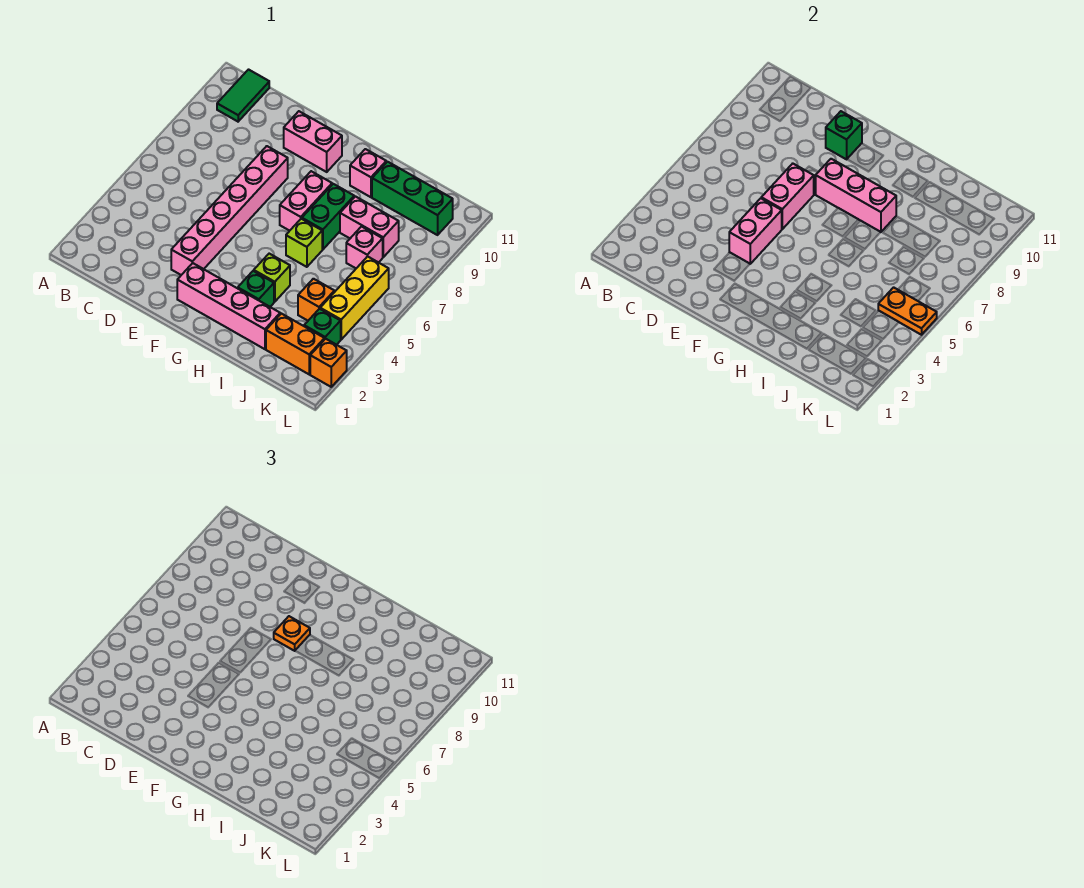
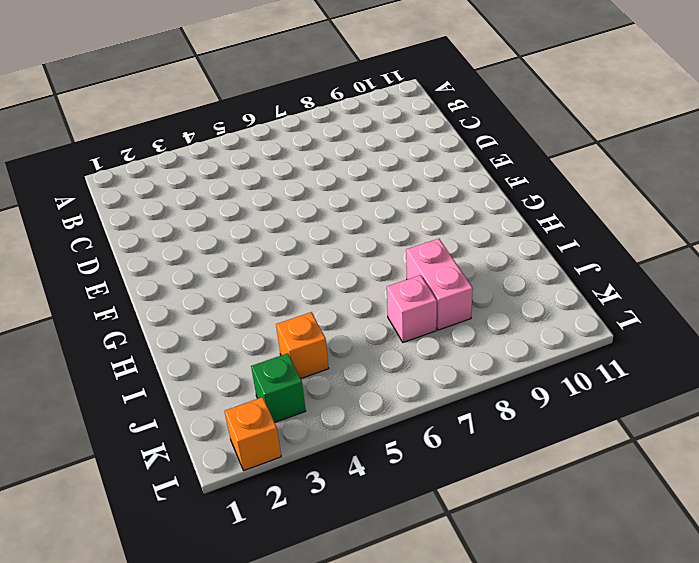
none -> green 1x2 tile [217,70,269,121]
none -> pink 1x6 brick [171,146,288,275]
none -> pink 1x2 brick [284,111,342,172]

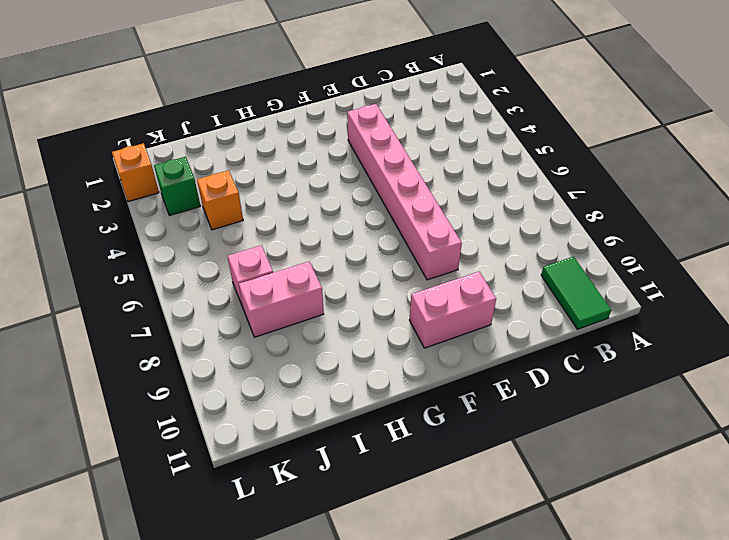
none -> pink 1x4 brick [177,263,280,349]
none -> pink 1x2 brick [280,171,332,231]
none -> green 1x1 brick [238,271,274,307]

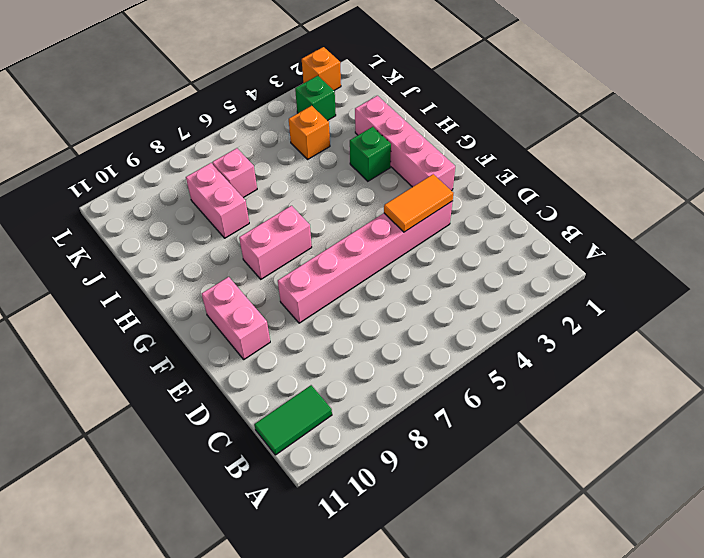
orange 1x2 tile [384,174,453,232] -> pink 1x2 brick [729,198,782,264]
none -> lime 1x1 brick [254,254,290,302]
none -> lime 1x1 brick [286,219,322,267]
none -> green 1x2 brick [302,184,354,249]

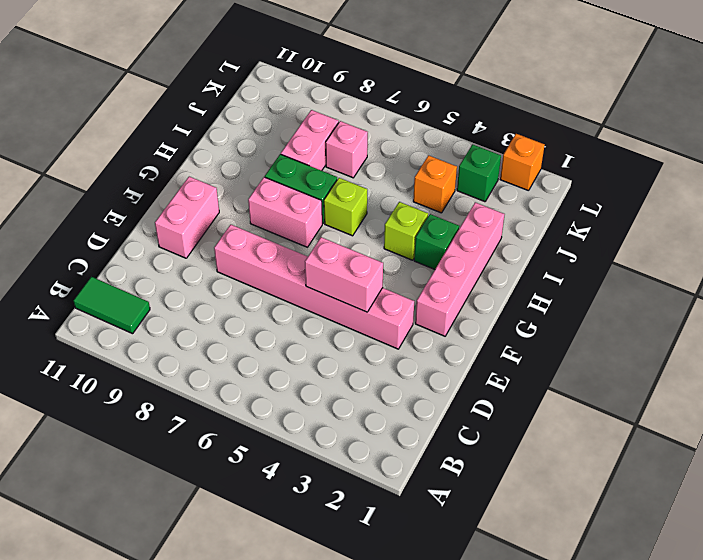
none -> pink 1x1 brick [350,149,386,197]
none -> green 1x3 brick [372,162,453,235]
none -> orange 1x2 brick [266,313,325,374]

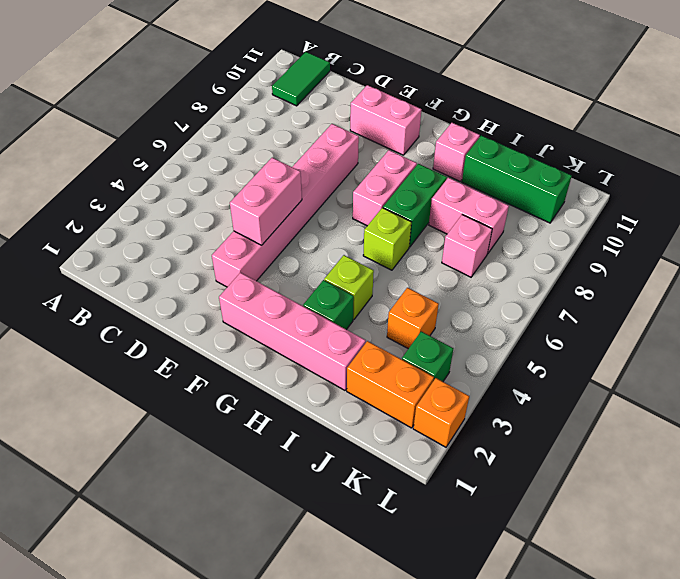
none -> yellow 1x3 brick [320,256,389,339]
none -> pink 1x2 brick [761,164,814,229]
none -> green 1x1 brick [826,111,862,159]

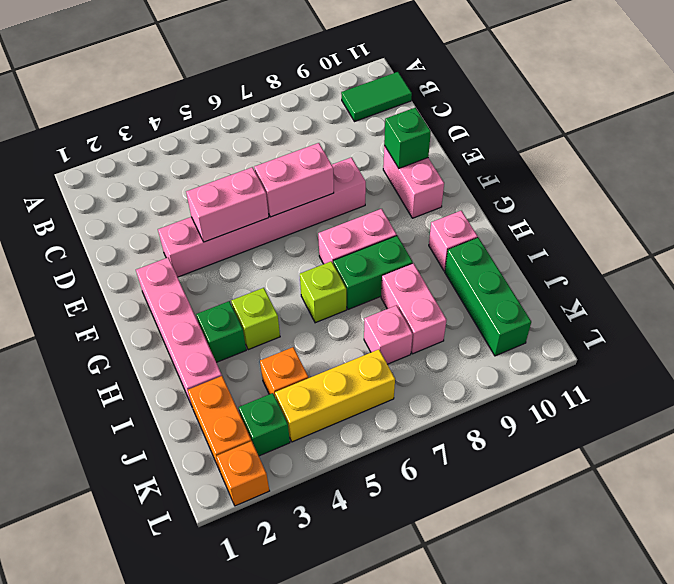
none -> pink 1x3 brick [816,159,896,232]
none -> orange 1x2 plate [878,287,937,335]
none -> orange 1x1 plate [274,616,310,651]

